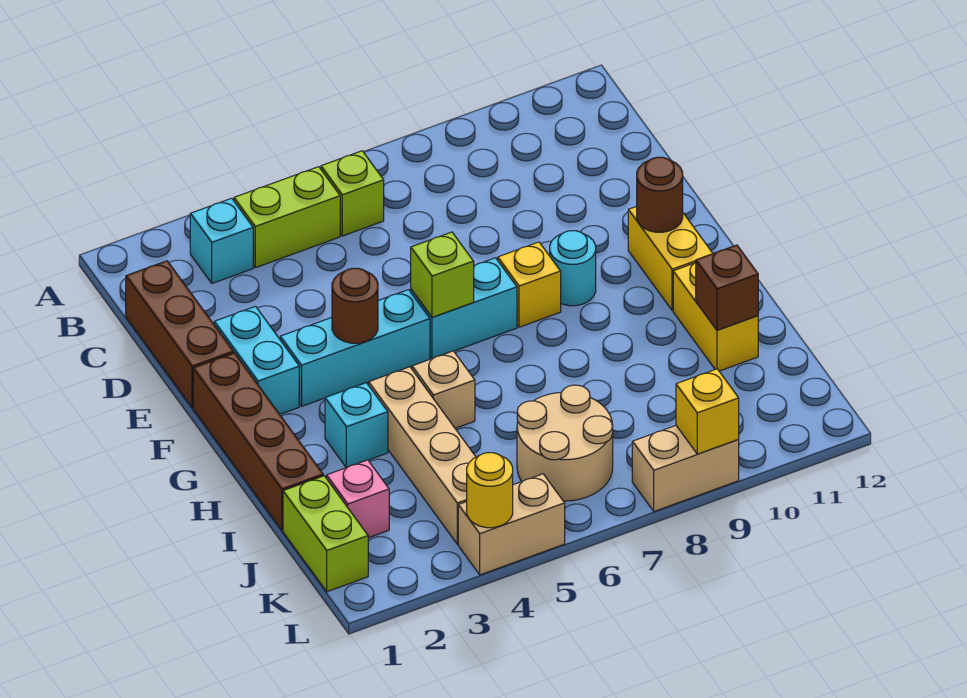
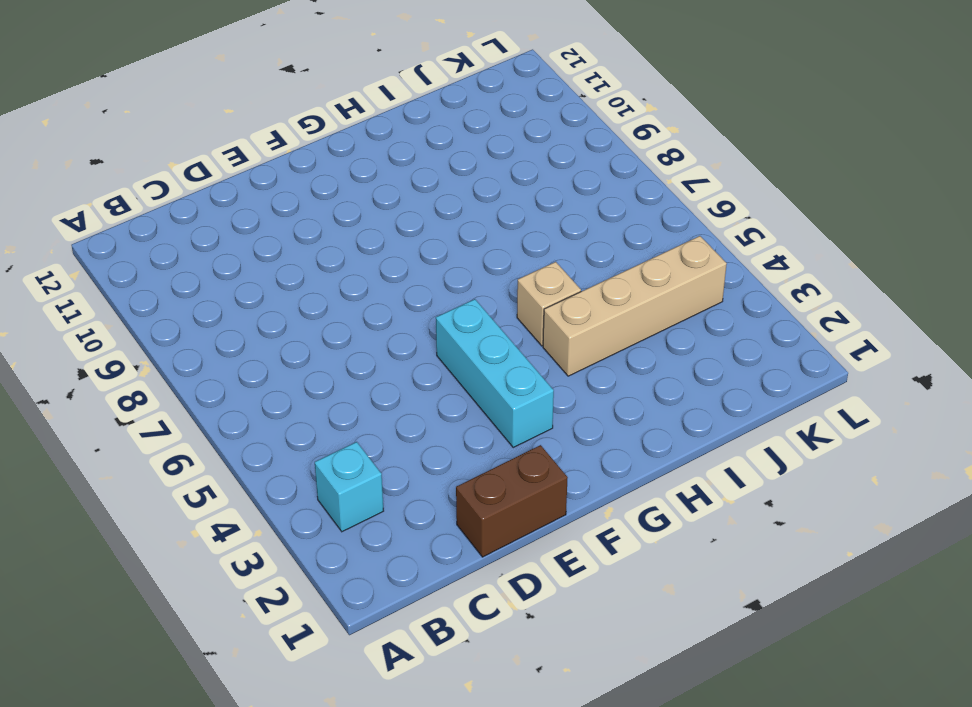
brown 1x2 brick [456,445,568,557] -> brown 1x3 brick [126,261,234,407]
none -> lime 1x2 brick [234,167,340,268]
none -> lime 1x1 brick [321,151,384,236]
none -> cyan 1x2 brick [214,306,299,414]

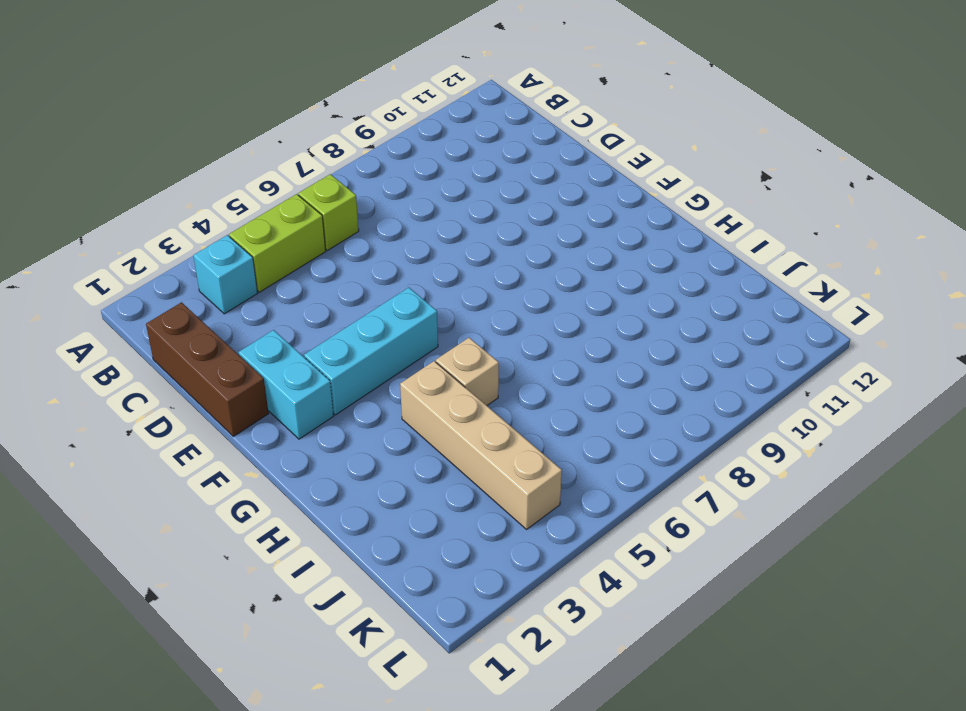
none -> brown 1x4 brick [193,353,323,530]
none -> cyan 1x2 brick [410,258,517,358]
none -> yellow 1x1 brick [498,242,561,327]

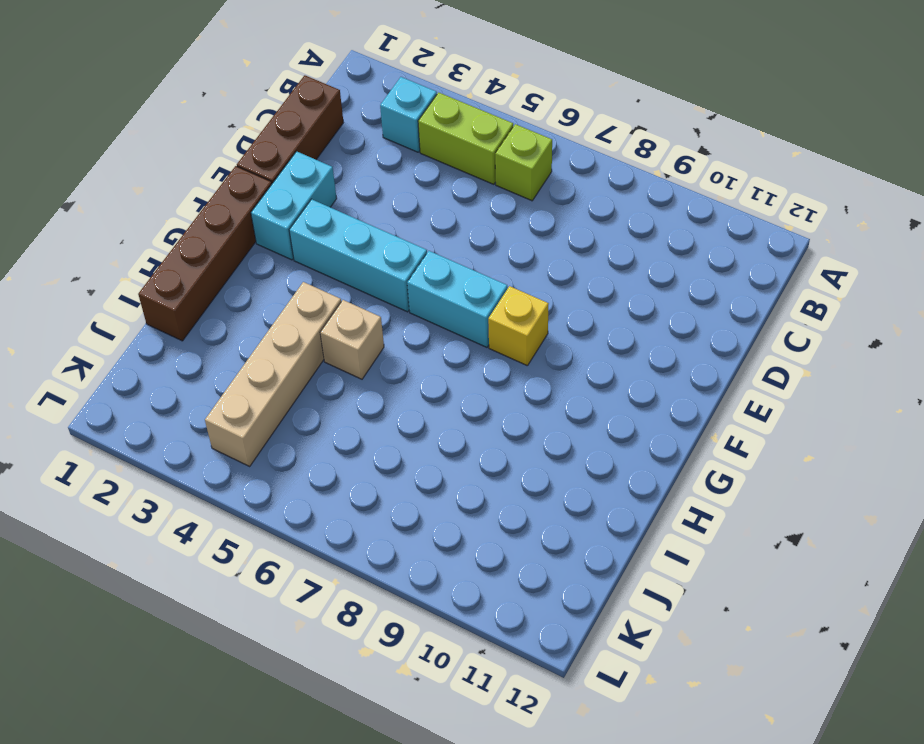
none -> cyan 1x1 round brick [550,231,596,306]
none -> yellow 1x2 brick [628,206,713,310]
none -> cyan 1x1 brick [325,383,388,467]

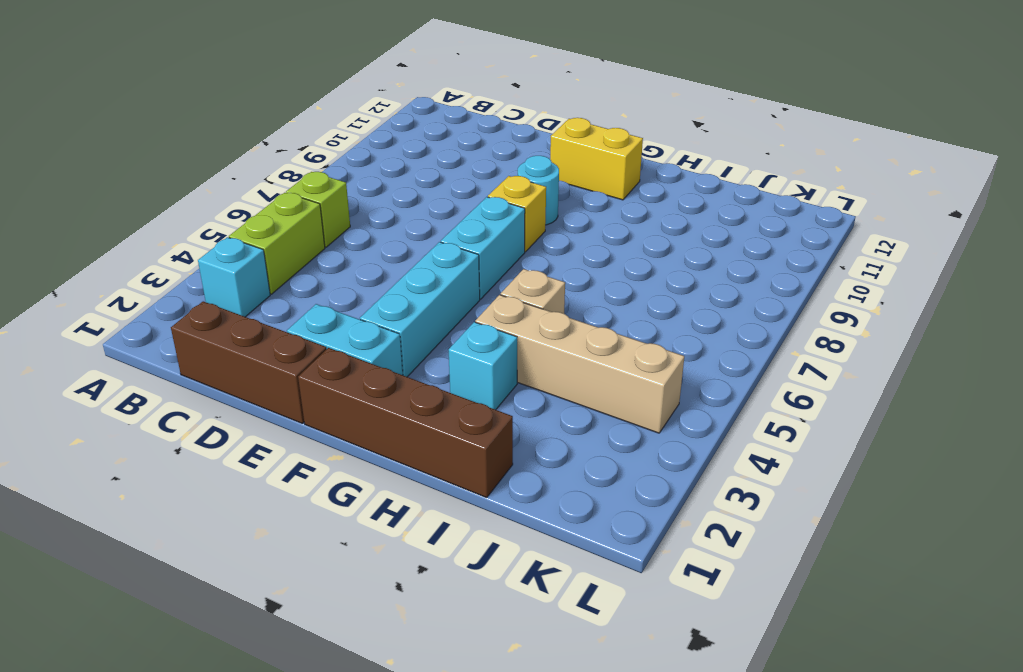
none -> yellow 1x2 brick [673,263,758,371]
none -> lime 1x2 brick [283,476,368,592]
none -> pink 1x1 brick [326,460,389,538]

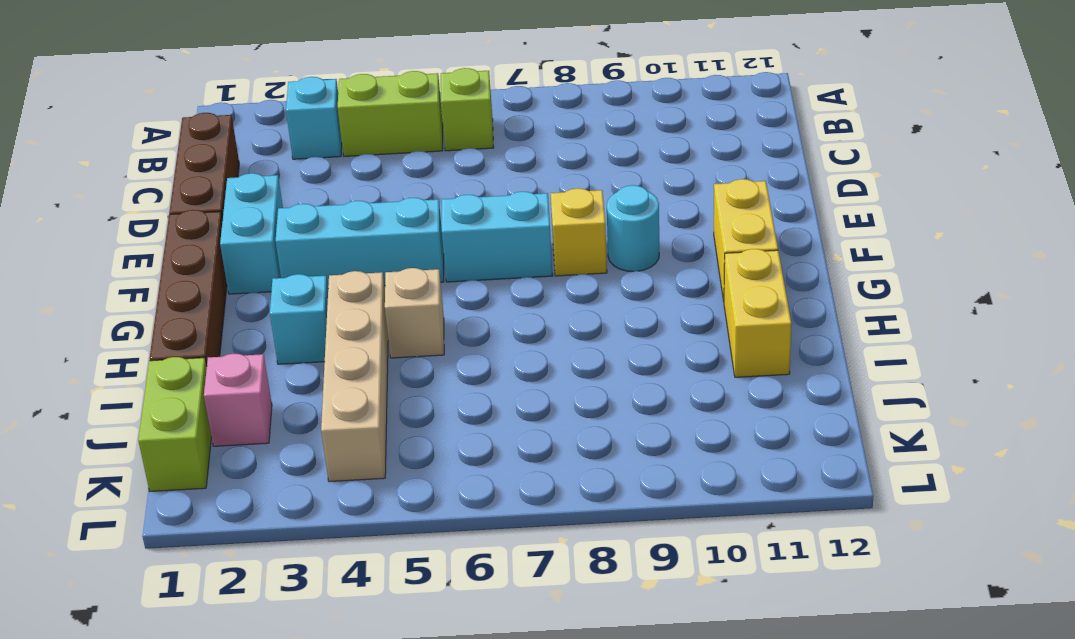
none -> tan 2x2 round brick [517,385,613,501]
none -> tan 1x2 brick [458,474,565,575]
none -> tan 1x2 brick [632,426,739,511]

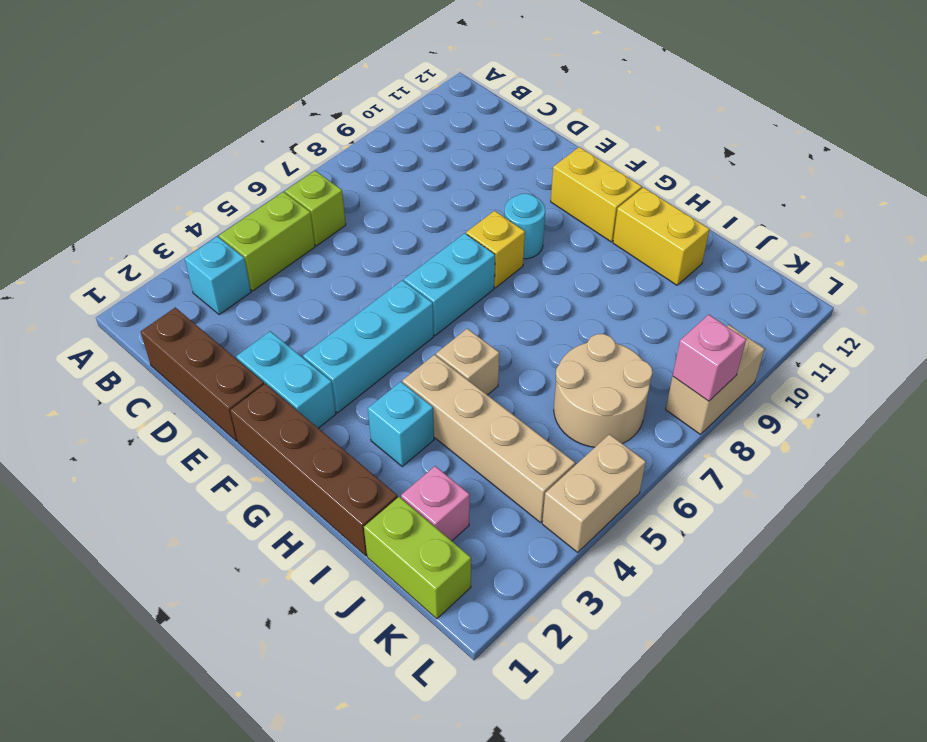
pink 1x1 brick [673,315,746,401] -> none
none -> brown 1x1 round brick [332,268,378,343]
none -> lime 1x1 brick [411,232,474,317]
none -> brown 1x1 round brick [637,157,683,232]

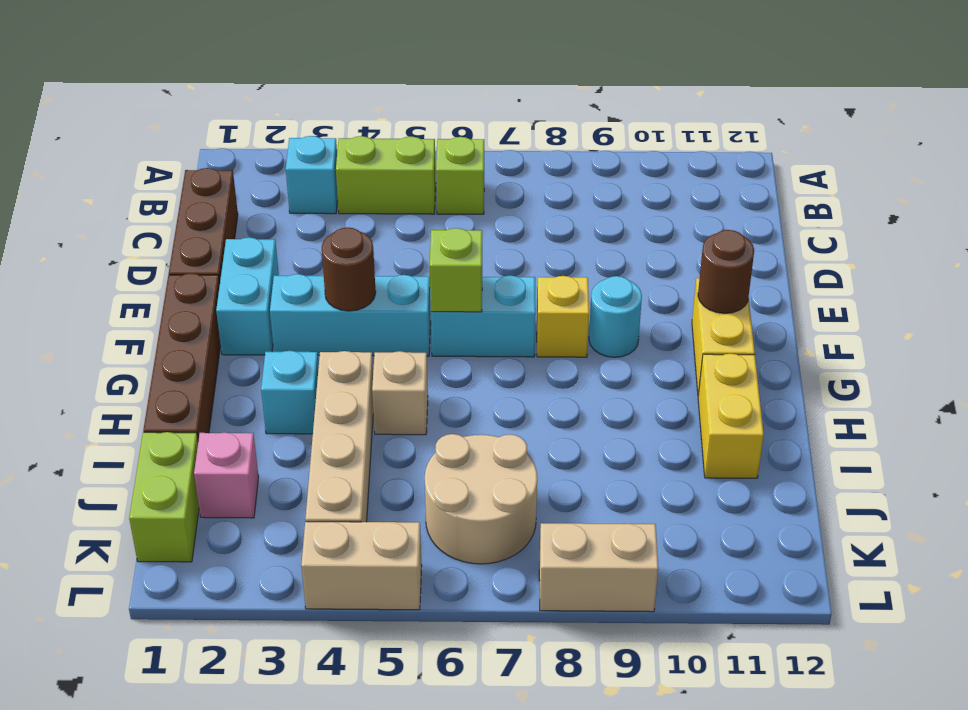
none -> brown 1x1 brick [696,245,758,330]
none -> yellow 1x1 round brick [467,453,513,528]
none -> yellow 1x1 brick [676,369,739,454]

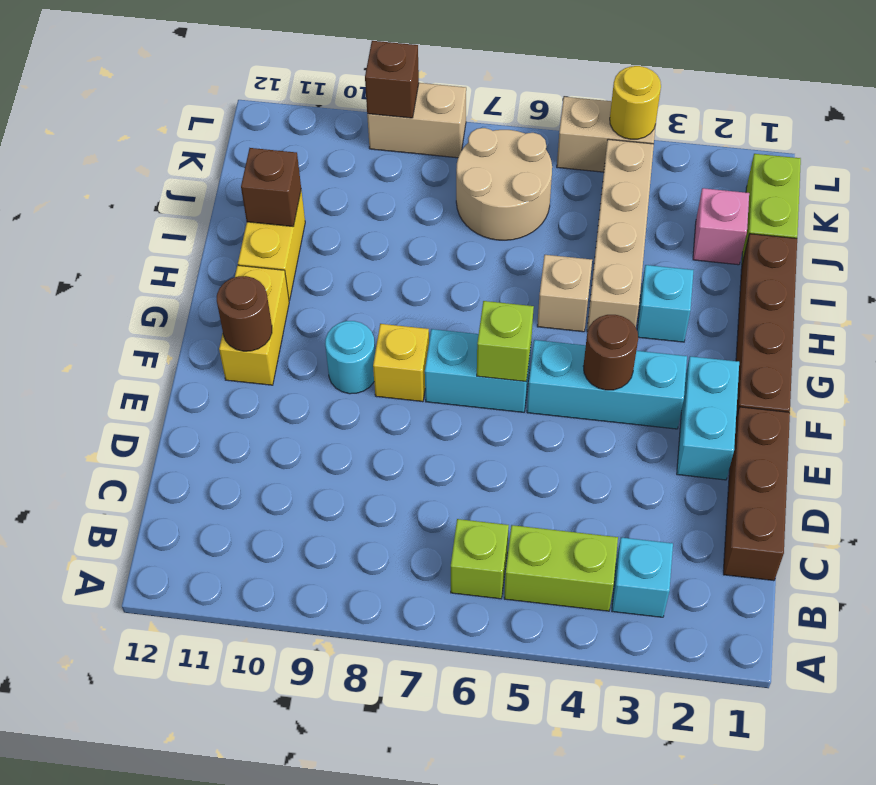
brown 1x1 brick [365,41,419,118] -> yellow 1x1 brick [676,369,739,454]

